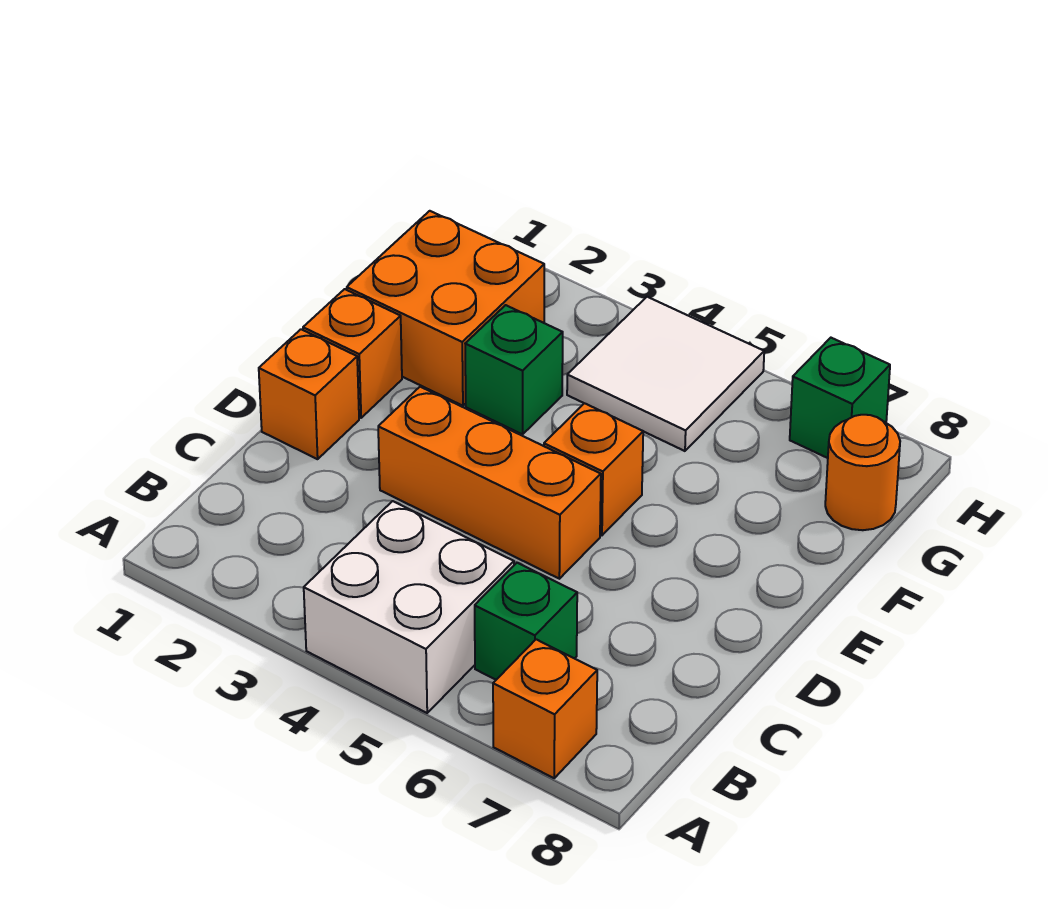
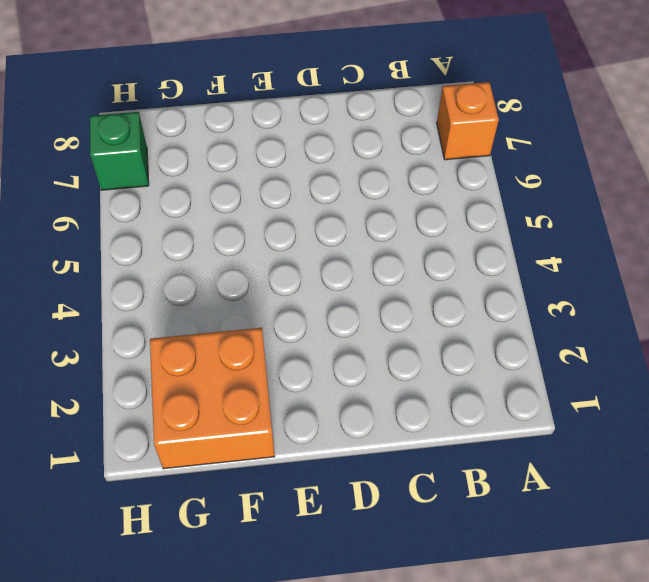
none -> white 2x2 brick [304,501,514,713]
none -> green 1x1 brick [475,563,577,680]
none -> orange 1x1 brick [259,329,359,459]

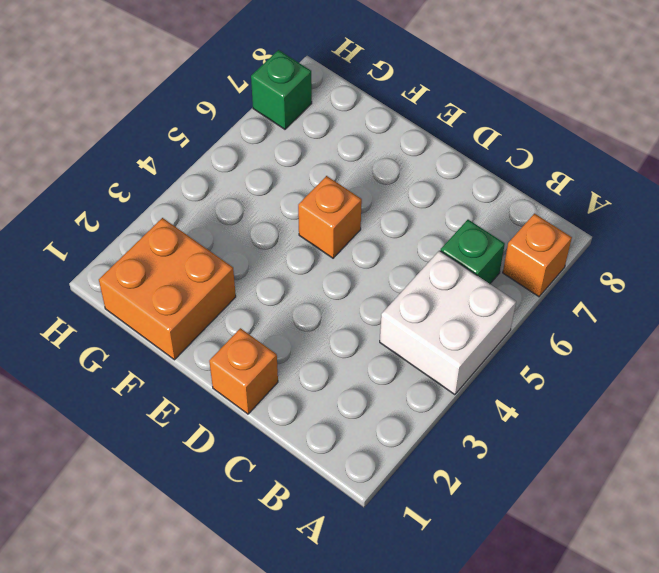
none -> orange 1x3 brick [378,387,601,579]
none -> orange 1x1 brick [303,289,402,418]
none -> green 1x1 brick [465,305,563,434]

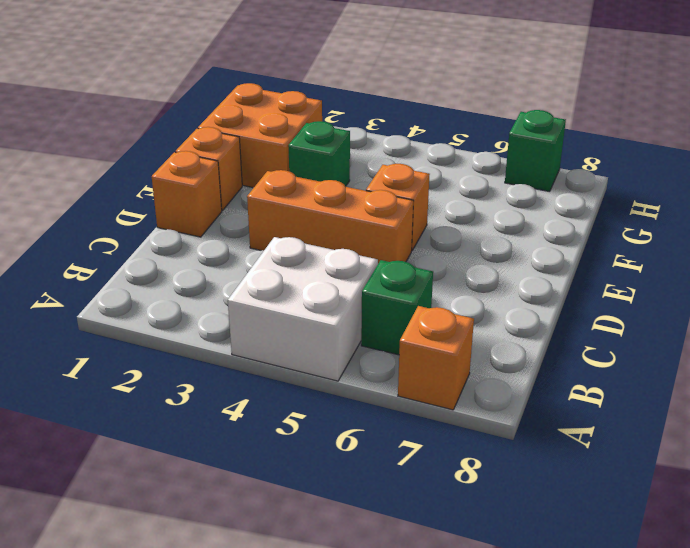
none -> white 2x2 tile [567,297,764,451]
none -> orange 1x1 round brick [825,415,900,530]

